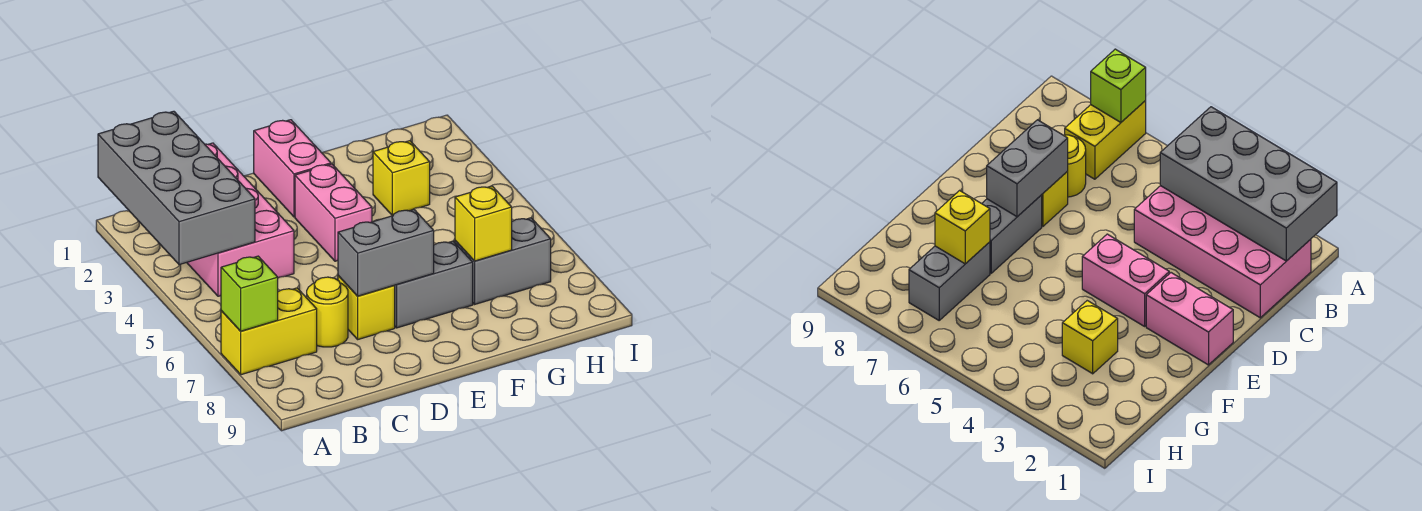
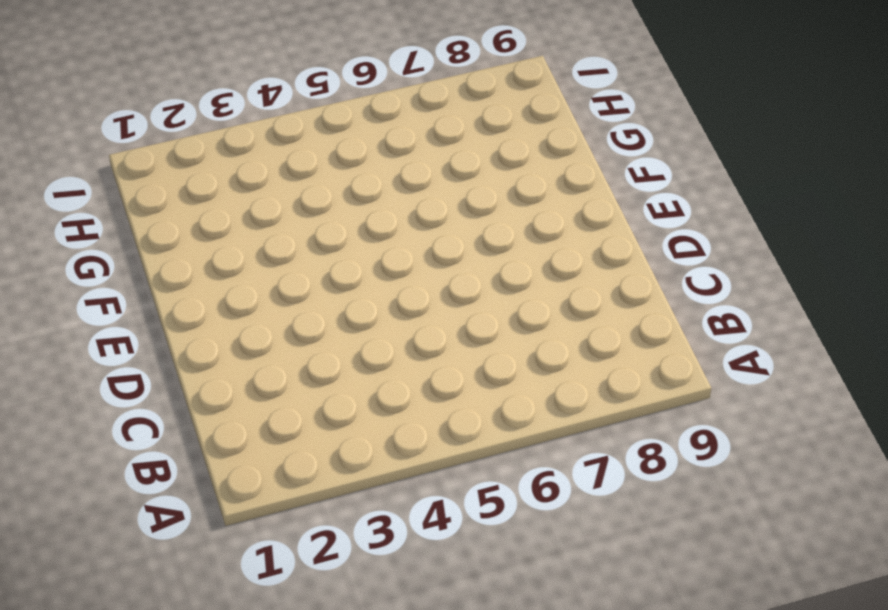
none -> yellow 1x2 brick [221,288,317,375]
none -> pink 2x4 brick [187,143,294,296]
none -> yellow 1x1 round brick [307,277,348,347]

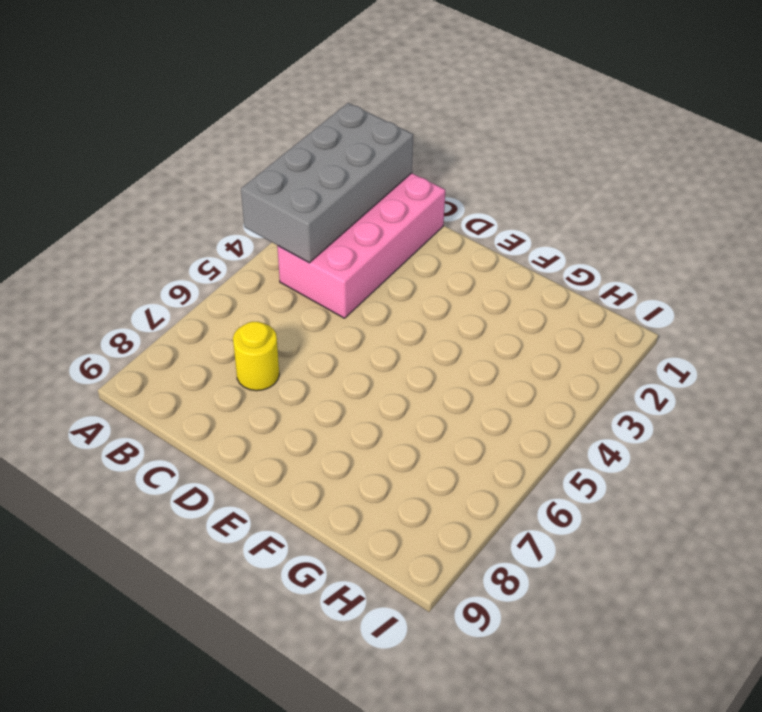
none -> yellow 1x2 brick [221,288,317,375]
none -> yellow 1x1 brick [338,276,395,339]
none -> pink 1x2 brick [254,120,331,217]

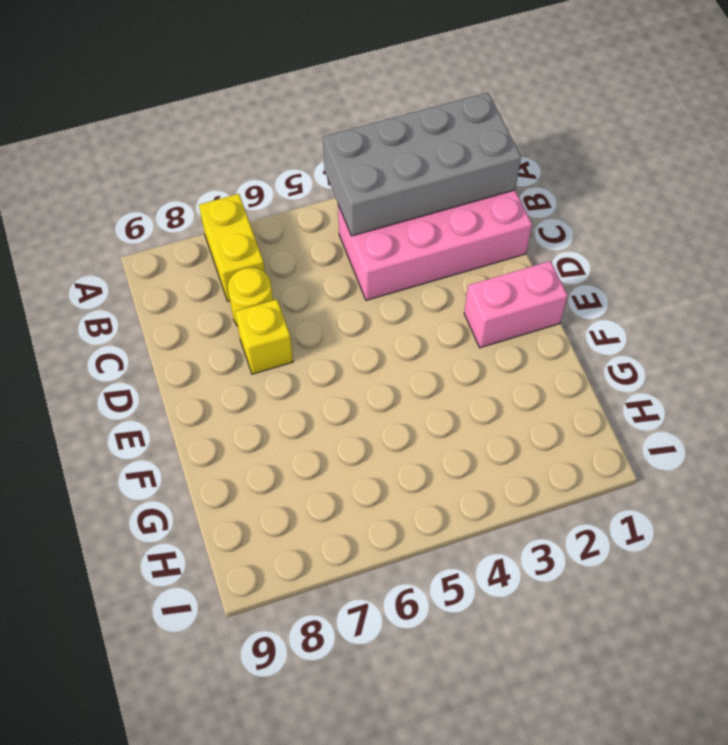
none -> pink 1x2 brick [295,164,372,261]
none -> grey 1x2 brick [394,241,473,328]
none -> yellow 1x1 brick [373,141,430,216]

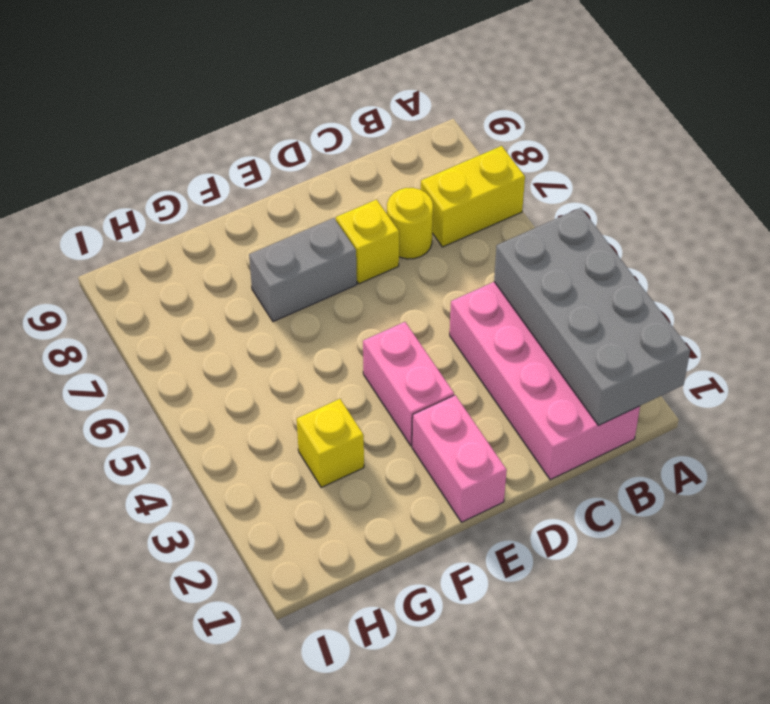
none -> grey 1x2 brick [455,218,551,304]
none -> lime 1x1 brick [221,256,278,331]
none -> grey 1x2 brick [338,209,434,296]

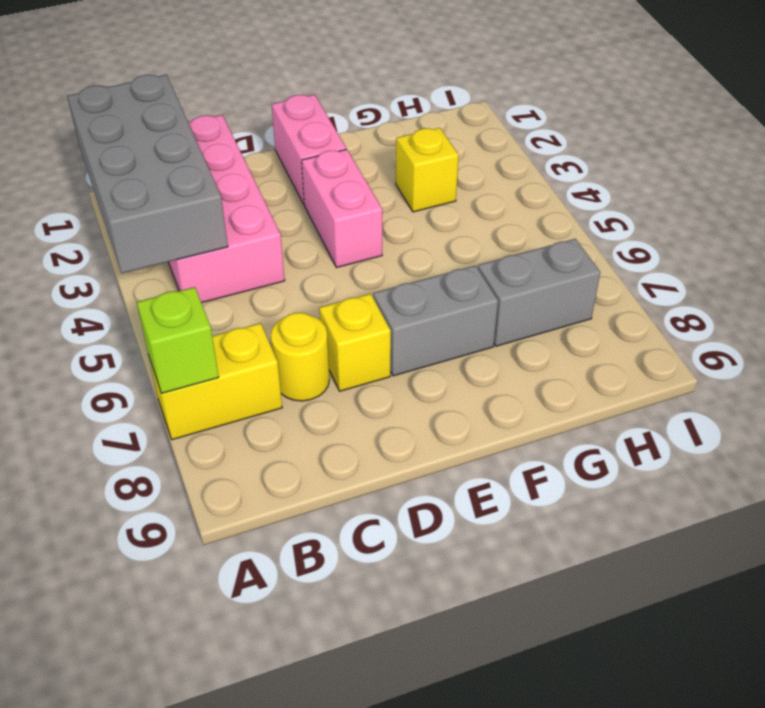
none -> grey 1x2 brick [338,209,434,296]
none -> yellow 1x1 brick [455,186,512,261]

